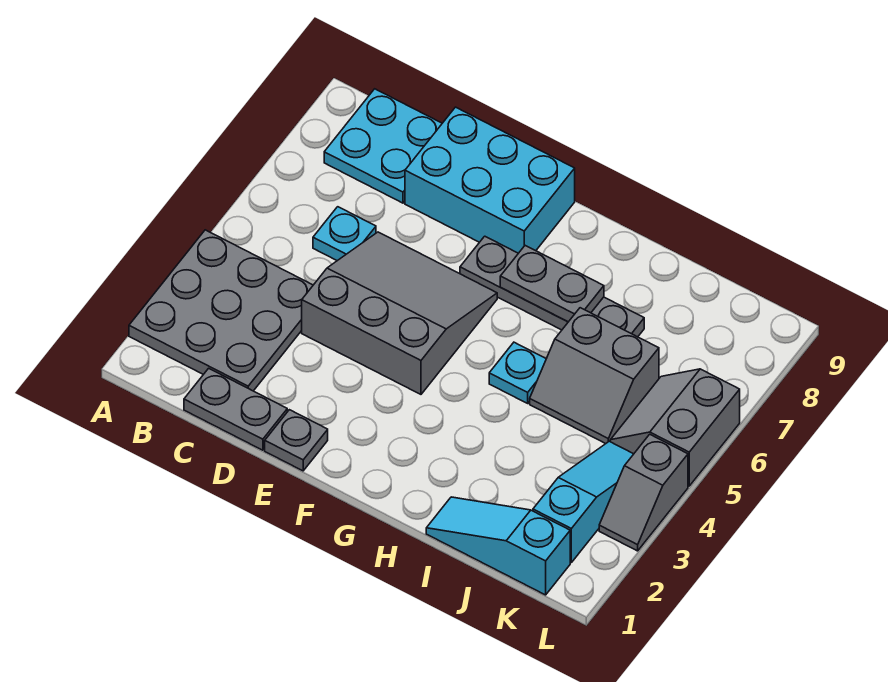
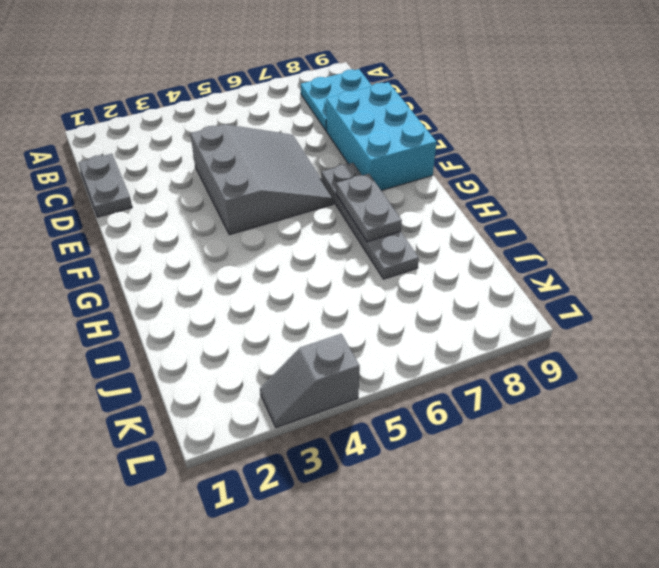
none -> grey 3x3 plate [129,230,313,391]
none -> cyan 1x1 plate [313,207,376,261]
none -> grey 1x1 plate [265,410,328,471]

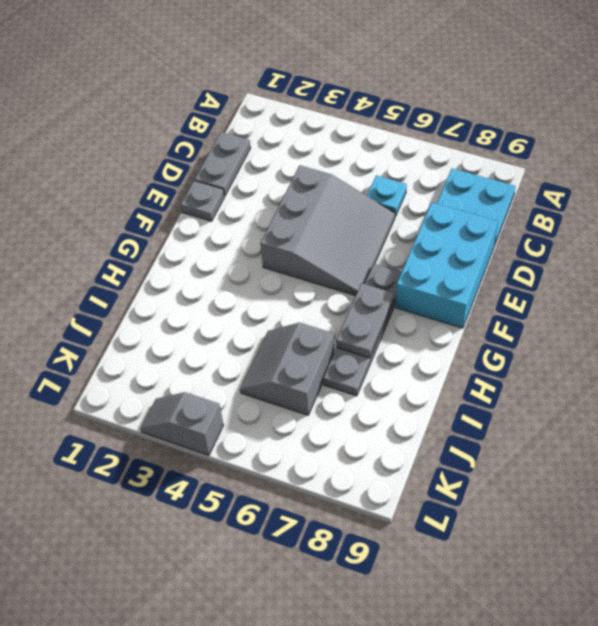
none -> grey 3x3 plate [129,230,313,391]
none -> cyan 1x1 plate [489,342,546,403]
none -> cyan 1x3 slope [426,497,570,595]

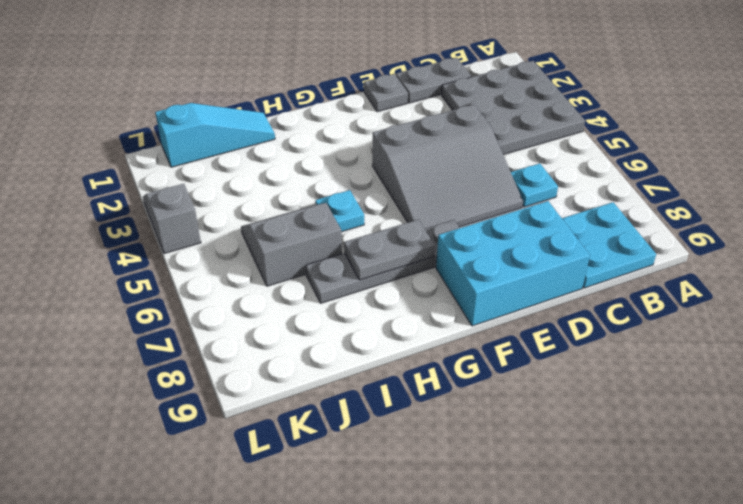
none -> cyan 1x3 slope [533,441,633,562]
none -> grey 2x2 slope [610,369,740,486]

